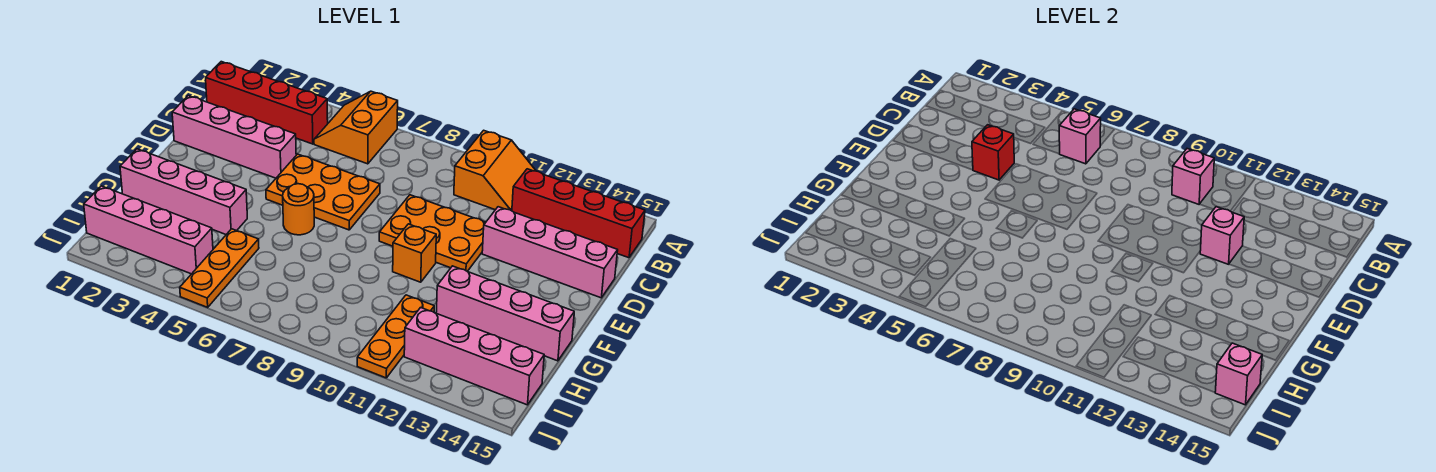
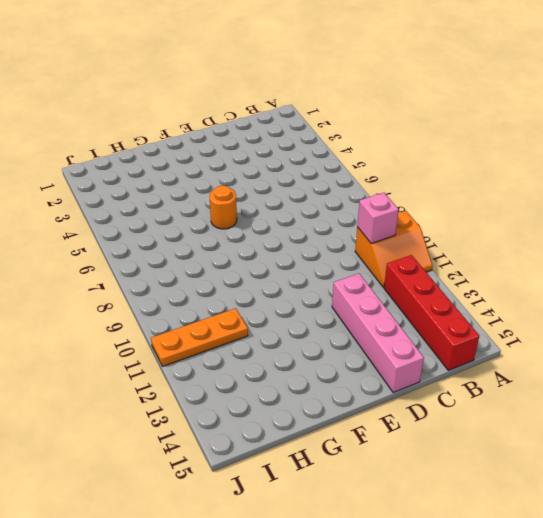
none -> orange 2x2 slope [314,91,398,164]
none -> red 1x4 brick [206,62,328,144]
none -> pink 1x4 brick [172,96,296,178]

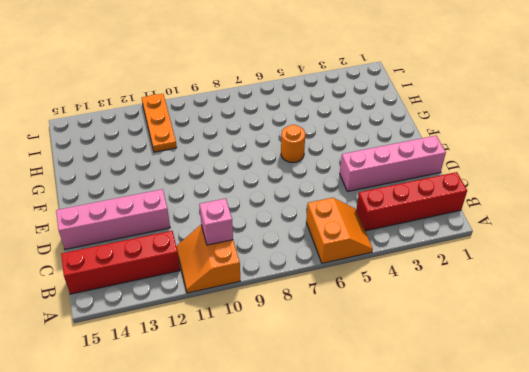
none -> orange 2x3 plate [266,154,380,230]
none -> orange 2x3 plate [379,195,486,271]
none -> orange 1x1 brick [393,224,436,282]

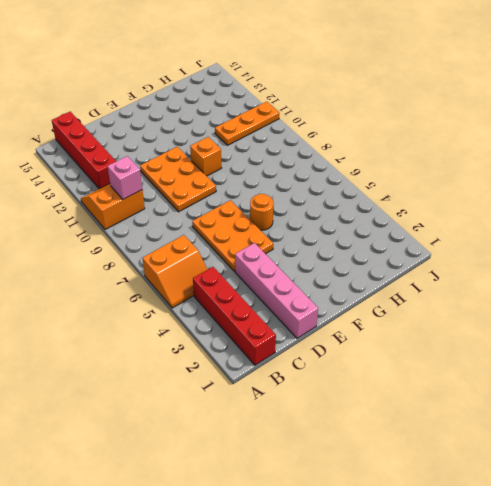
none -> pink 1x4 brick [482,207,618,298]
none -> pink 1x4 brick [120,149,247,234]
none -> pink 1x4 brick [436,266,574,361]

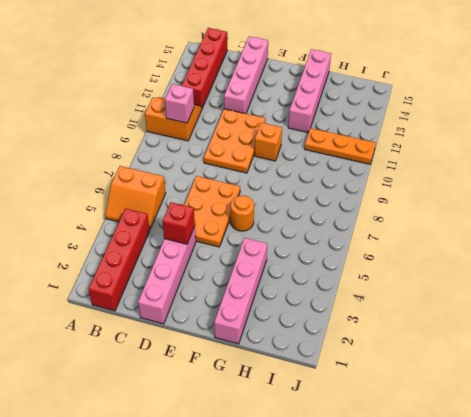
none -> orange 1x3 plate [180,229,259,307]
none -> pink 1x4 brick [84,186,213,274]
none -> pink 1x4 brick [404,308,544,405]

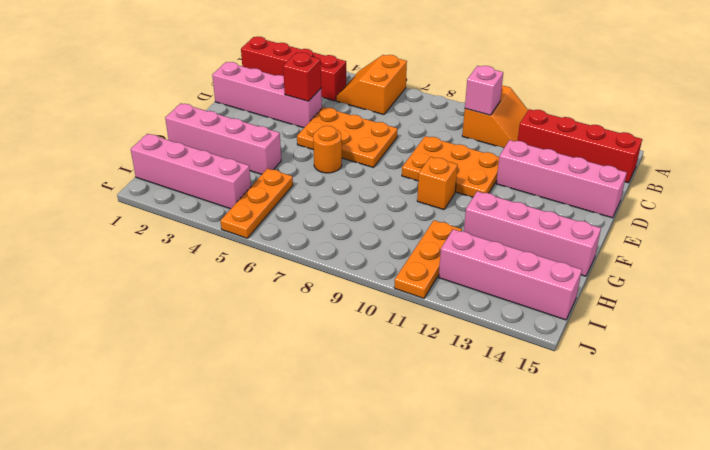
none -> pink 1x1 brick [1059,109,1101,164]
none -> pink 1x1 brick [1200,207,1244,264]
none -> pink 1x1 brick [1215,343,1262,405]

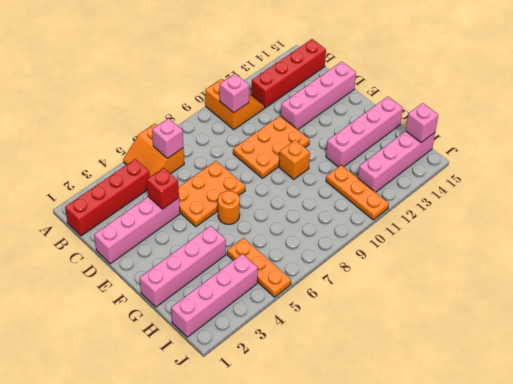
none -> pink 1x1 brick [1200,207,1244,264]

